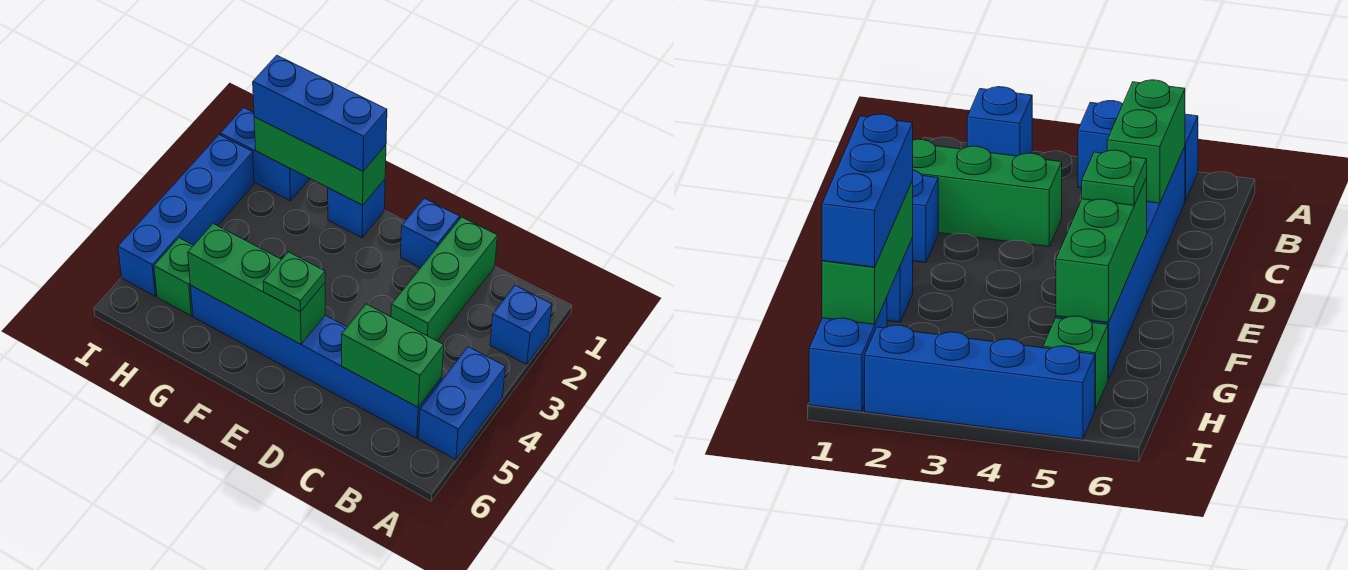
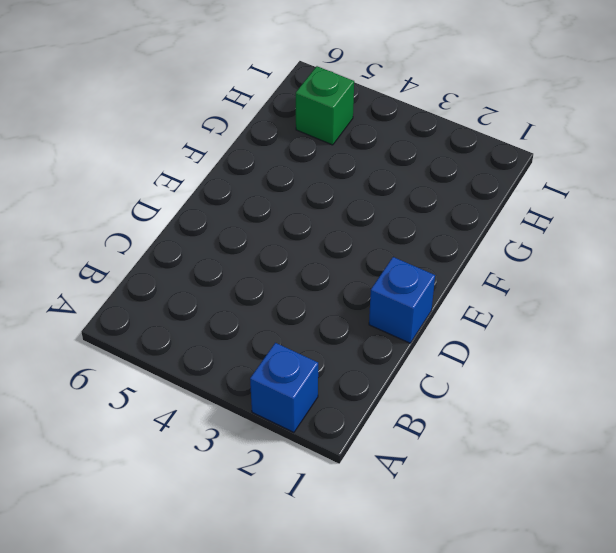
none -> blue 1x2 brick [419,347,506,459]
none -> blue 1x6 brick [191,286,442,438]
none -> green 1x3 brick [391,217,497,341]

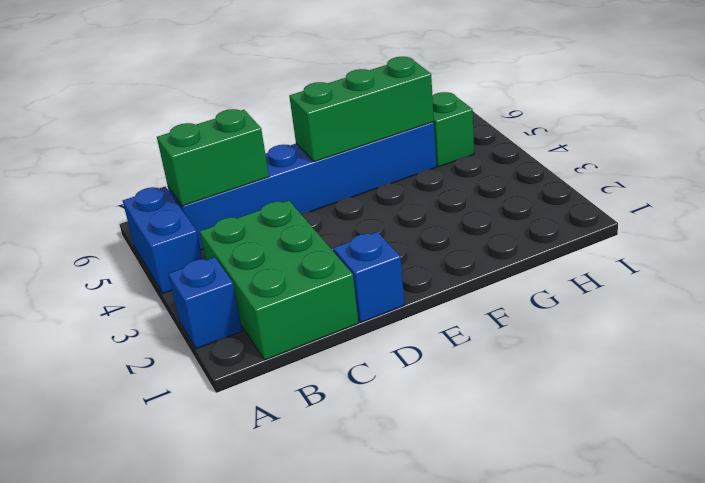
green 2x3 brick [200,200,358,360] -> green 1x3 brick [391,217,497,341]
none -> blue 1x1 brick [328,179,385,238]
none -> blue 1x2 brick [220,108,310,201]
none -> blue 1x4 brick [118,135,254,296]

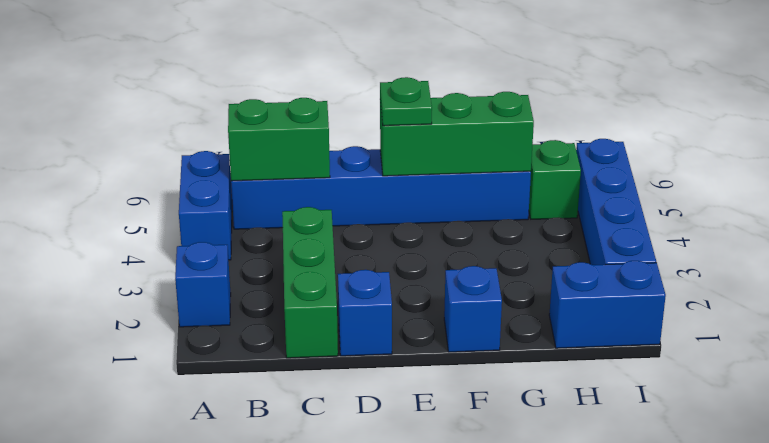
none -> green 1x3 brick [254,117,386,205]
none -> blue 1x3 brick [253,55,387,171]

